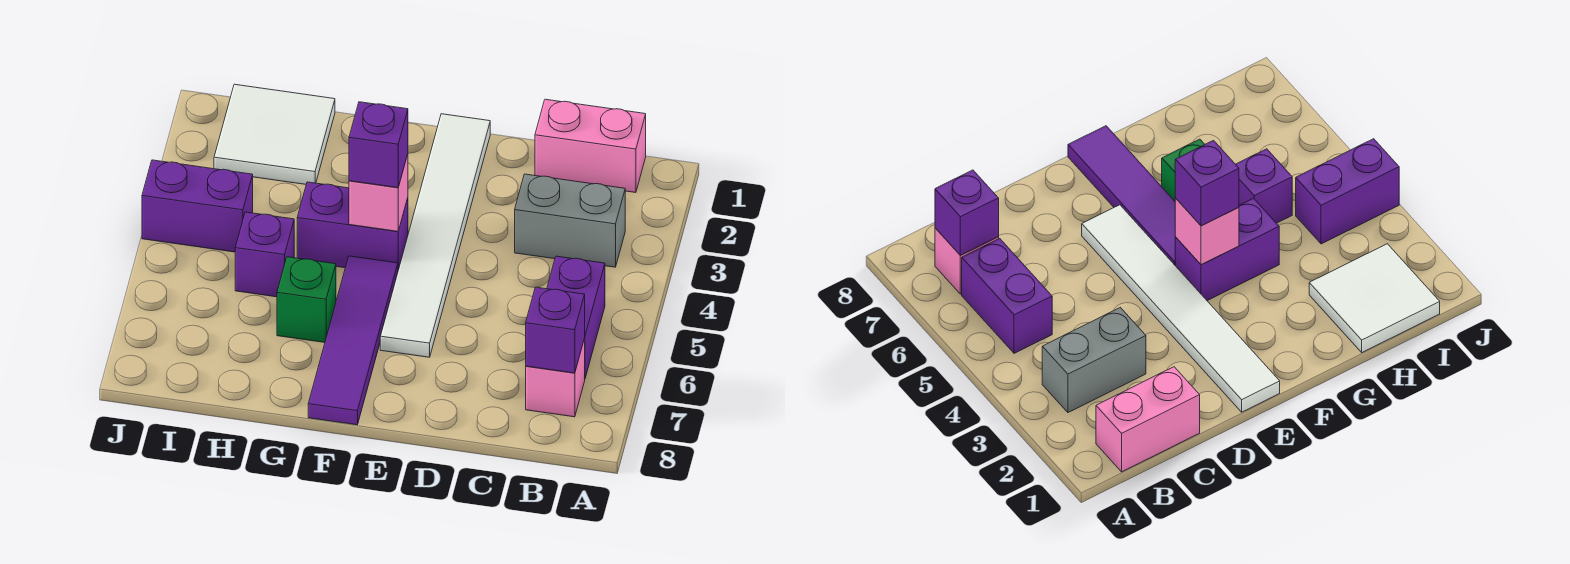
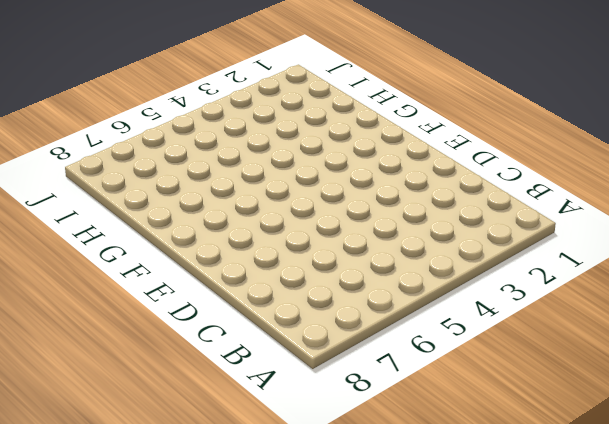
none -> pink 1x2 brick [535,99,646,193]
none -> grey 1x2 brick [515,174,625,267]
none -> purple 1x2 brick [547,256,605,378]

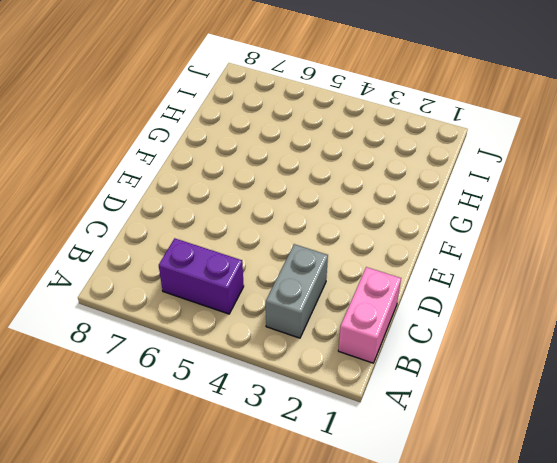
none -> pink 1x1 brick [526,339,585,417]
none -> white 1x6 tile [380,114,490,357]
none -> purple 1x2 brick [297,182,408,270]

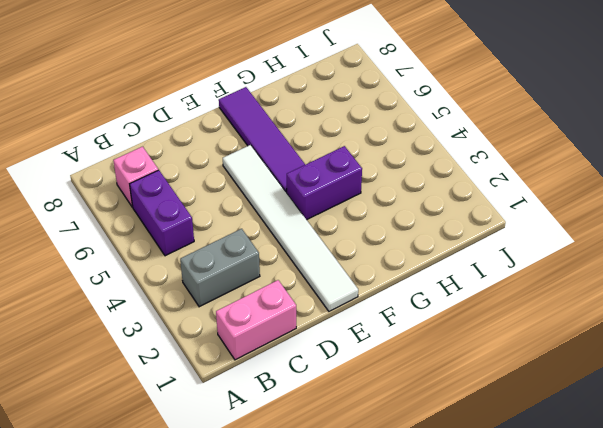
none -> green 1x1 brick [277,257,336,342]
none -> white 2x2 tile [214,84,335,184]
none -> purple 1x1 brick [235,212,294,297]

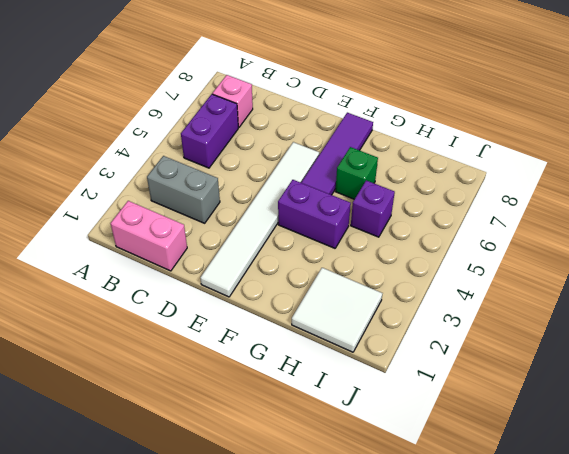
none -> purple 1x2 brick [142,160,253,252]
none -> purple 1x1 brick [526,287,585,373]
none -> pink 1x1 brick [349,154,408,231]

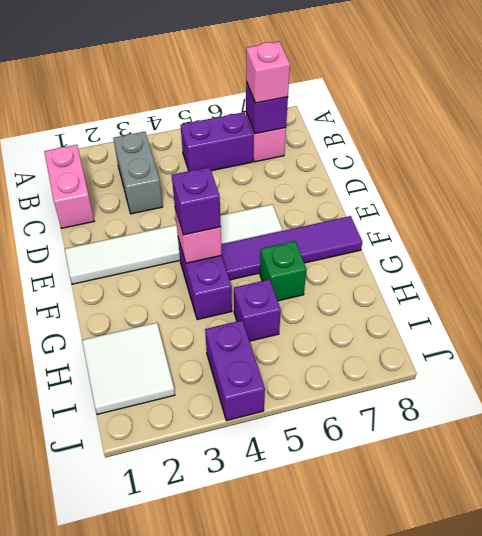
pink 1x1 brick [246,42,290,103] -> none

